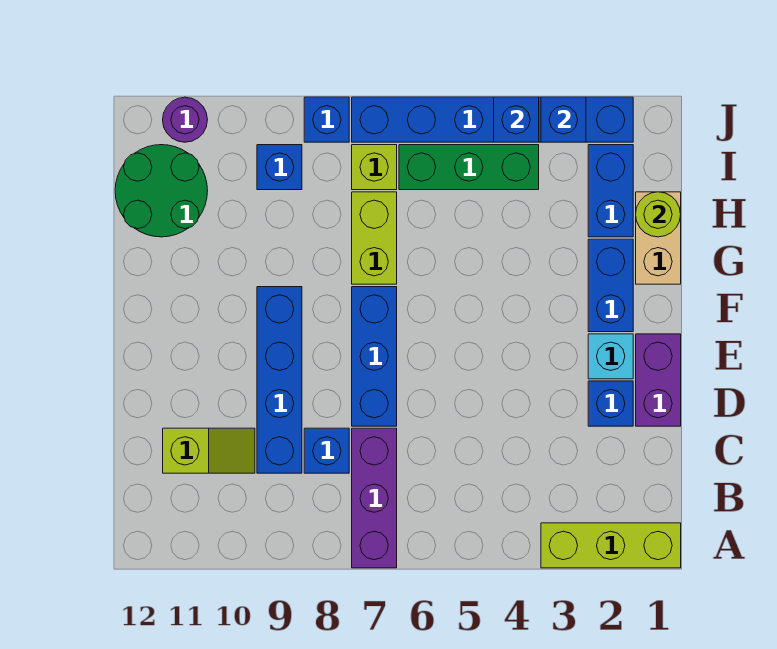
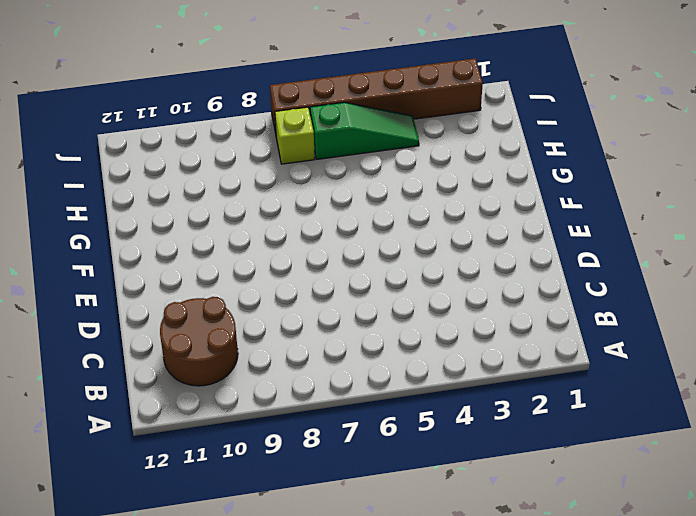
brown 2x2 round brick [160,297,238,386] -> lime 1x2 slope [163,428,255,473]
green 1x3 slope [310,102,419,159] -> green 1x3 brick [399,145,539,190]
brown 1x6 brick [270,58,483,134] -> blue 1x6 brick [352,97,633,142]
none -> lime 1x3 brick [541,523,681,568]
none -> purple 1x3 brick [352,428,397,568]
none -> blue 1x1 brick [304,428,349,473]

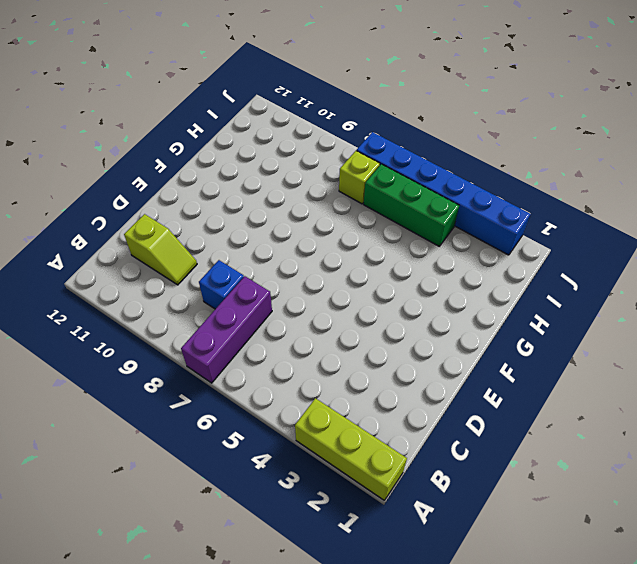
none -> blue 1x4 brick [257,287,302,473]
none -> purple 1x2 brick [636,334,681,426]
none -> blue 1x1 brick [588,381,633,426]

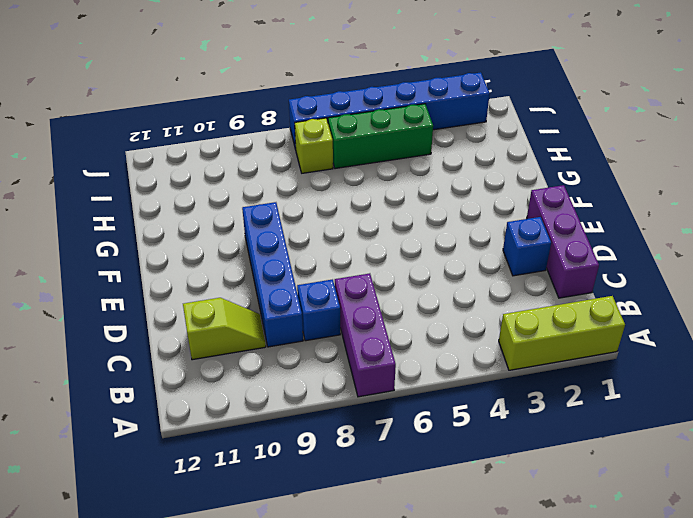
purple 1x3 brick [527,185,599,298] -> purple 1x2 brick [636,334,681,426]
none -> blue 1x3 brick [352,287,397,426]
none -> cyan 1x1 brick [588,334,633,379]
none -> blue 1x2 brick [588,239,633,332]

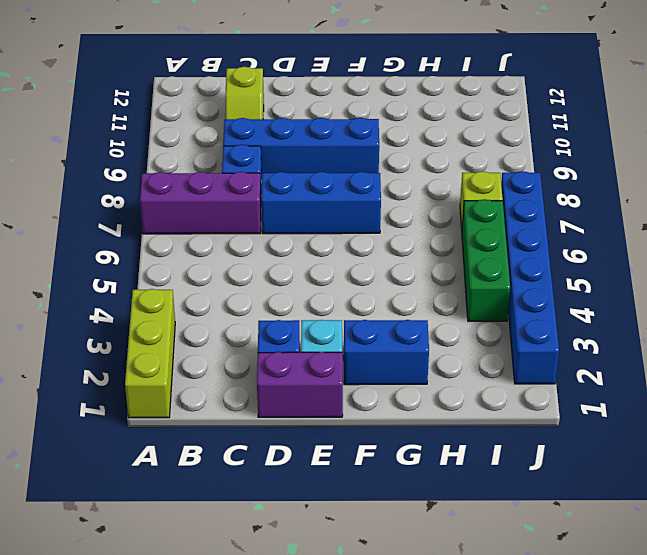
none -> tan 1x2 brick [636,192,681,284]
none -> lime 1x2 brick [352,192,397,284]
none -> blue 1x2 brick [588,145,633,237]

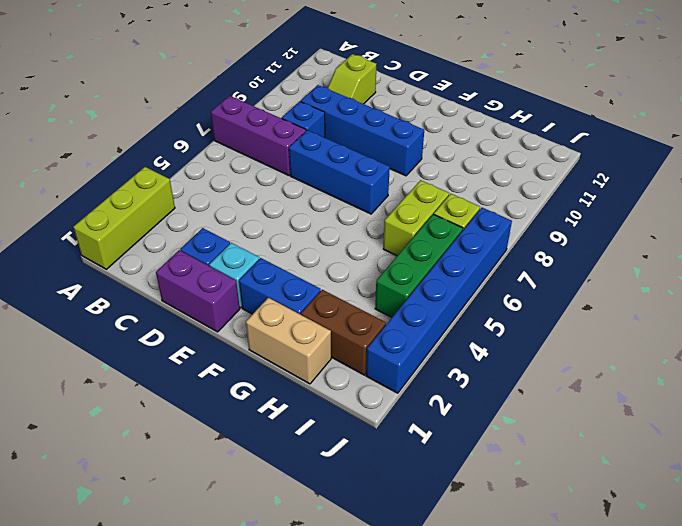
brown 1x2 brick [301,290,386,375] -> blue 1x2 brick [588,145,633,237]
lime 1x2 brick [383,180,449,256] -> lime 1x2 brick turned to [352,192,397,284]
none -> green 2x2 round brick [115,145,208,237]
none -> blue 1x1 brick [257,145,302,190]
none -> blue 1x1 brick [304,97,349,142]

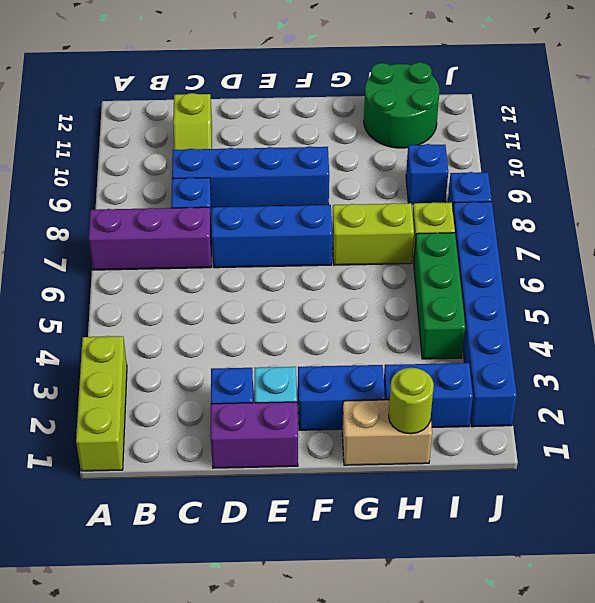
none -> purple 1x1 round brick [163,97,207,142]
none -> blue 1x1 brick [541,97,586,142]
none -> blue 1x1 brick [494,97,539,142]

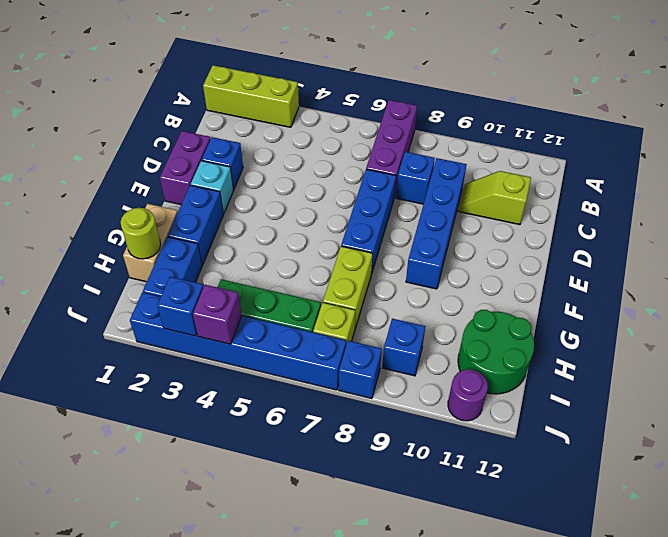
purple 1x1 brick [193,285,242,344] -> blue 1x1 brick [494,97,539,142]

